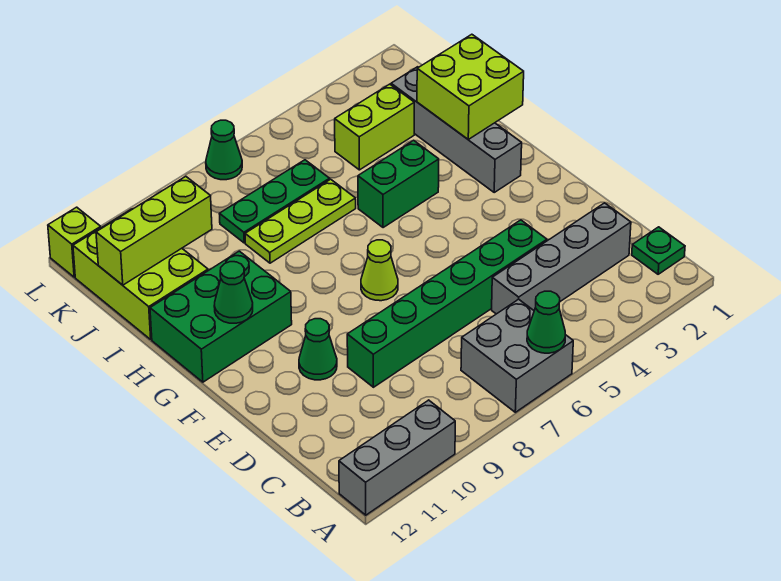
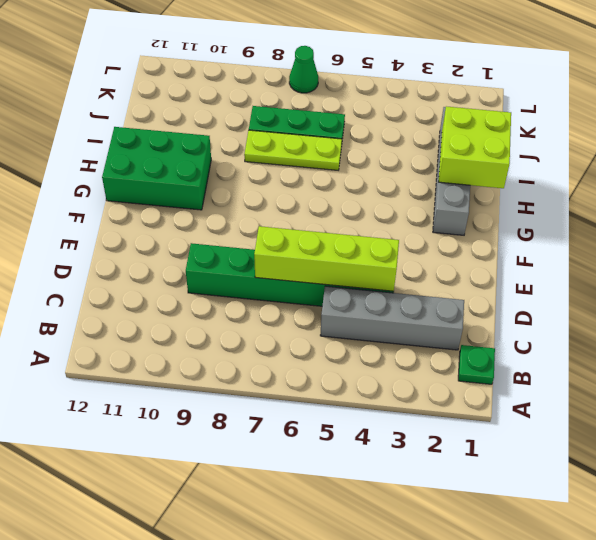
lime 1x4 brick [254,226,399,291] -> none
none -> grey 2x2 brick [461,299,573,412]
none -> grey 1x3 brick [339,400,455,515]
none -> green 1x1 cone [299,319,337,380]

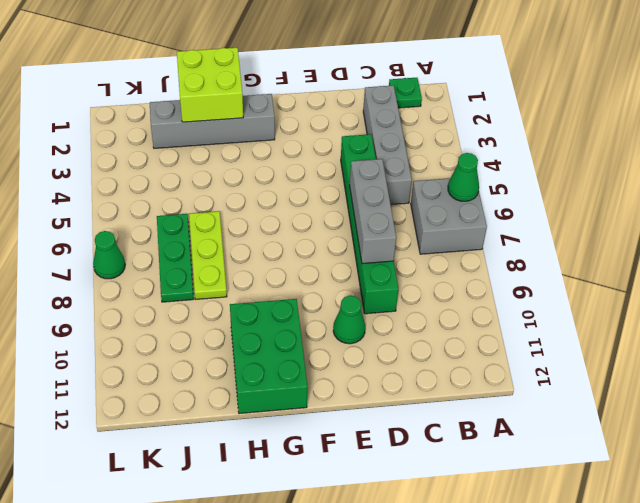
grey 1x3 brick [350,159,396,264] -> grey 1x3 brick moved to [339,400,455,515]
none -> lime 1x1 cone [361,240,398,301]
none -> green 1x2 brick [358,140,439,228]
none -> lime 2x3 brick [73,209,208,339]

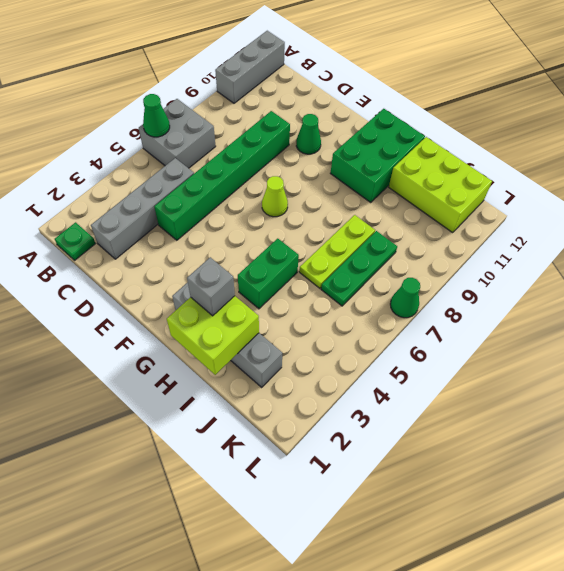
grey 1x1 brick [187,257,235,316] -> none
none -> lime 1x2 brick [335,84,414,170]
none -> lime 1x1 brick [48,207,101,277]
none -> green 1x1 cone [214,262,253,323]

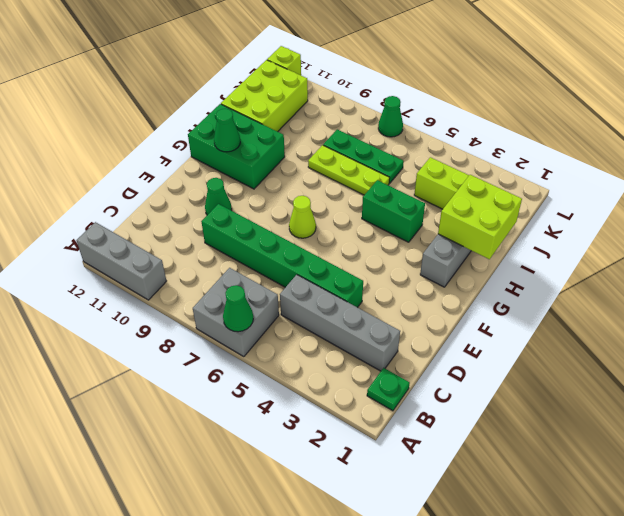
none -> lime 1x3 brick [96,177,212,285]

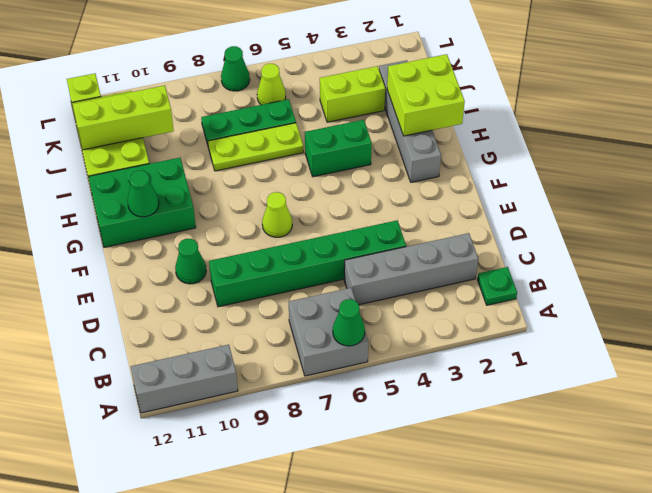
lime 1x1 cone [257,64,286,105] -> none

